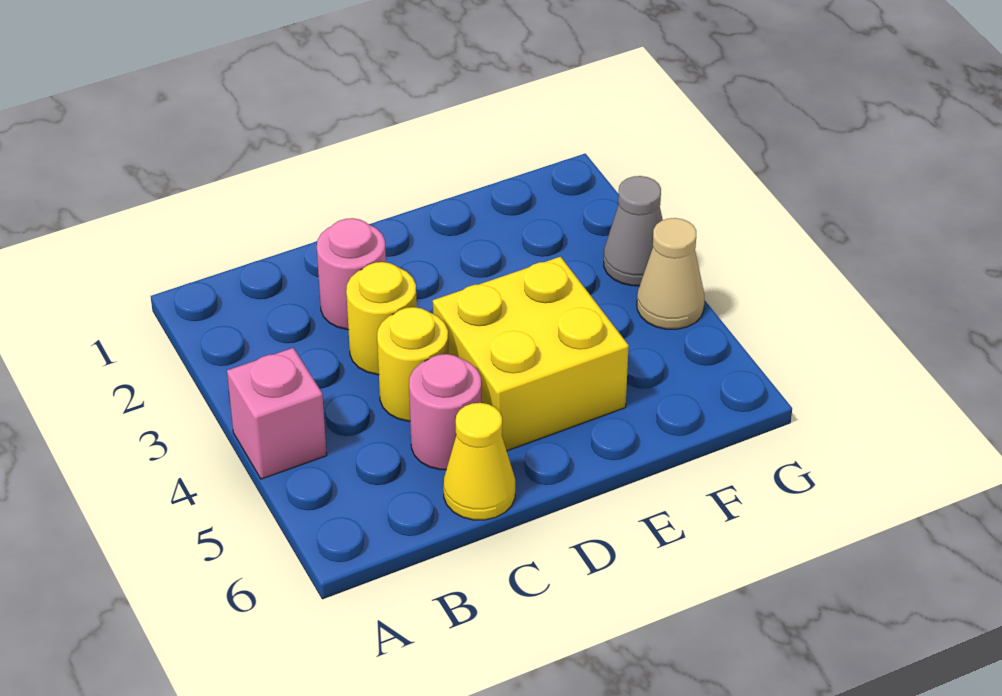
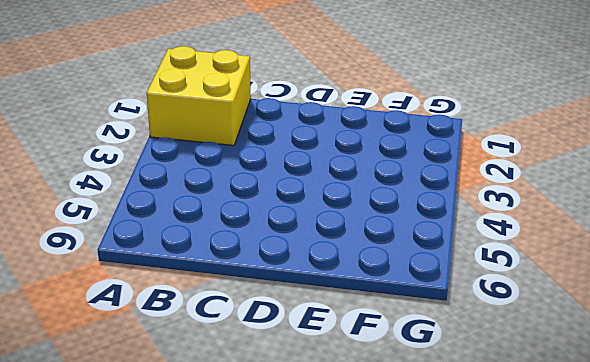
yellow 2x2 brick [147,46,251,145] -> yellow 2x2 brick moved to [433,257,629,451]
none -> pink 1x1 brick [227,348,327,479]
none -> pink 1x1 round brick [317,218,386,330]

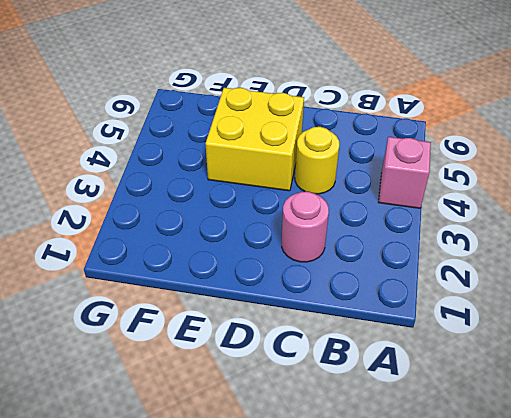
none -> yellow 1x1 round brick [346,262,417,375]
none -> pink 1x1 round brick [409,354,481,470]

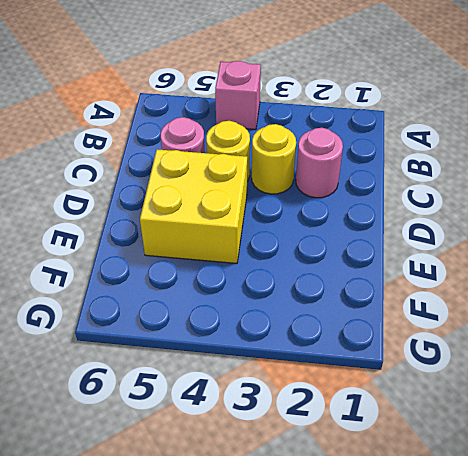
none -> yellow 1x1 cone [443,403,515,520]
none -> grey 1x1 cone [604,176,663,286]

